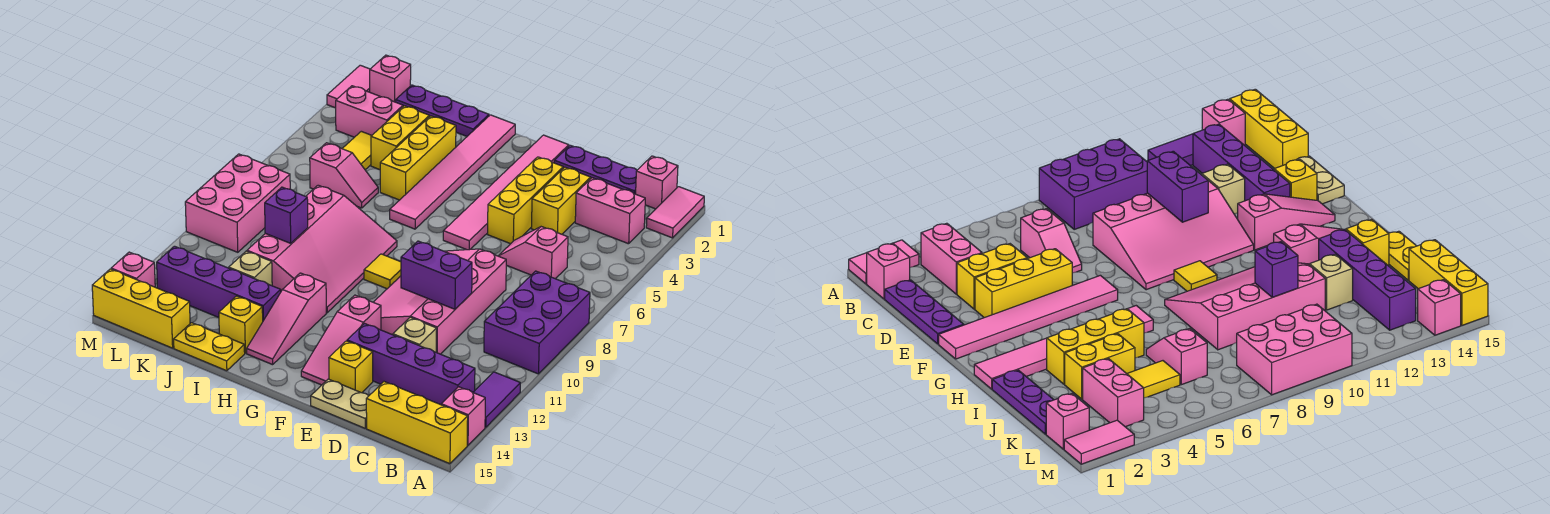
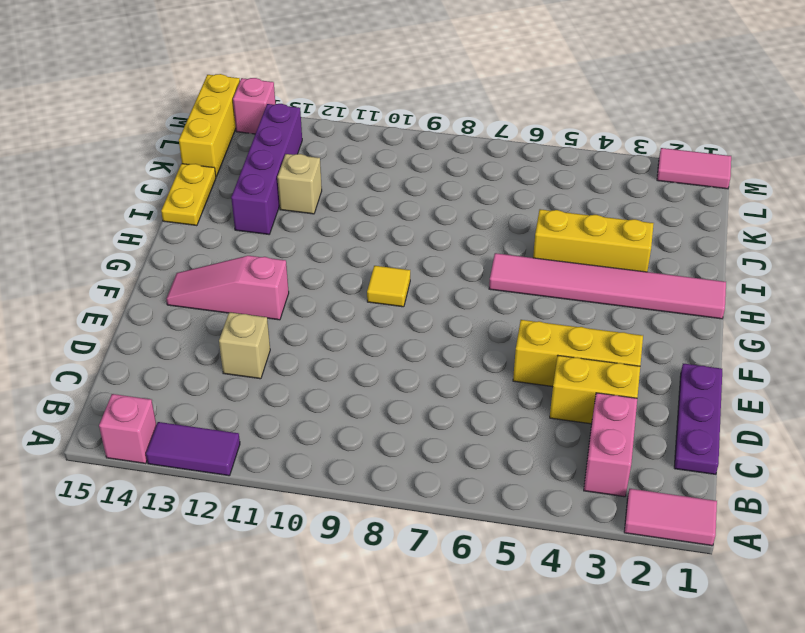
none -> purple 2x3 brick [484,271,590,374]
none -> yellow 1x3 brick [366,382,468,464]
none -> pink 1x1 brick [636,156,678,209]
none -> purple 1x4 brick [347,324,475,405]

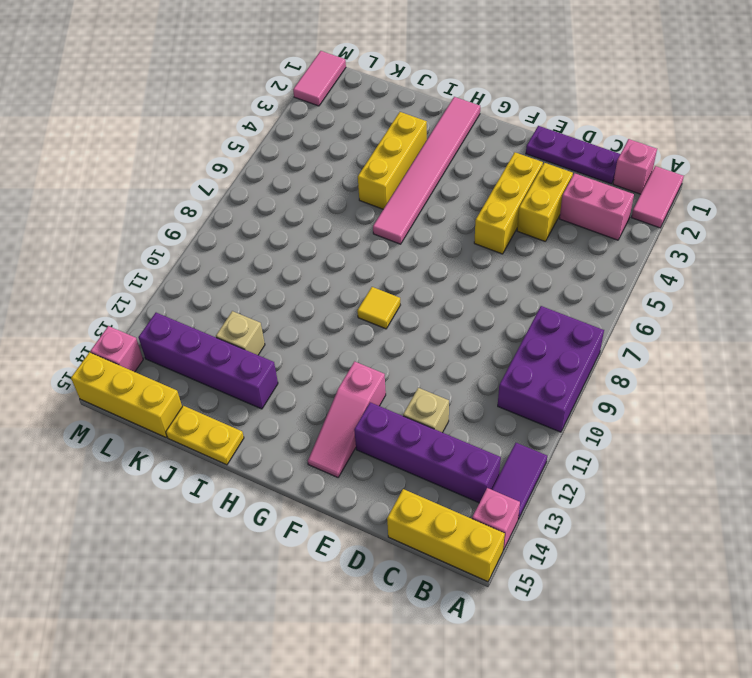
none -> pink 1x2 slope [499,227,568,279]
none -> pink 3x4 slope [373,249,506,354]
none -> tan 1x2 plate [311,379,369,428]
none -> yellow 1x1 brick [329,341,373,393]

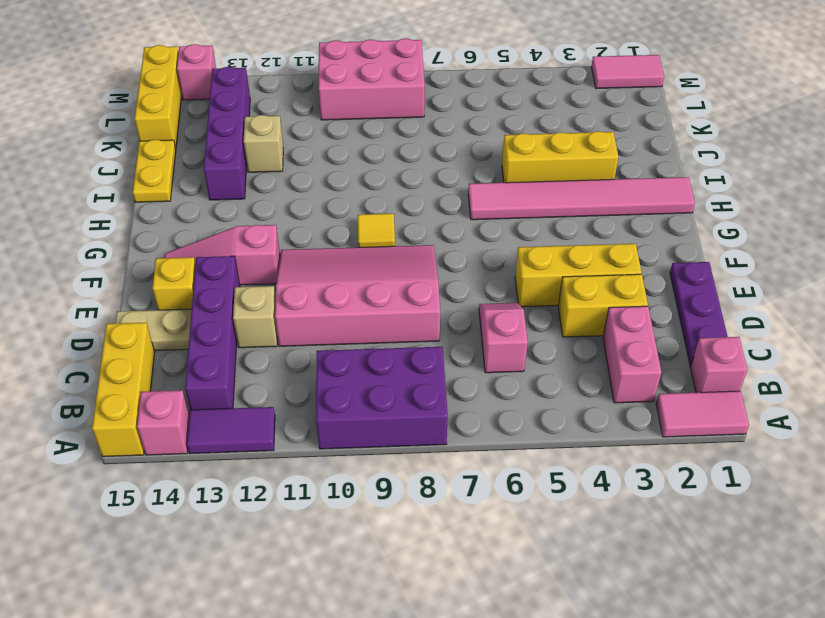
tan 1x2 plate [115,309,192,350] -> tan 1x2 plate turned to [311,379,369,428]
none -> pink 1x6 tile [443,135,569,250]
none -> pink 3x4 slope [247,185,397,313]
none -> pink 1x3 slope [247,273,326,365]
none -> purple 1x3 plate [396,85,489,136]

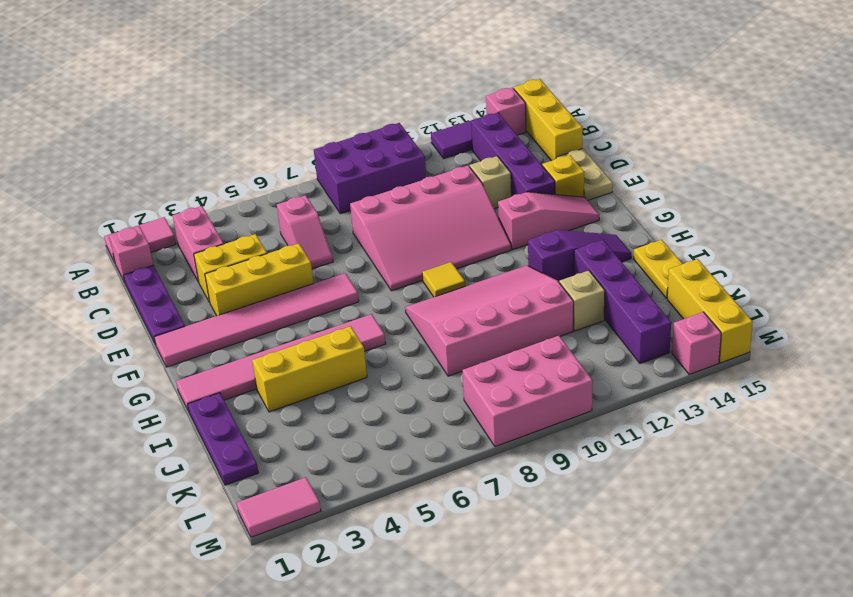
purple 1x3 slope [528,230,631,282] -> pink 1x3 slope [247,273,326,365]
none -> yellow 1x1 brick [219,296,263,353]
none -> yellow 1x2 brick [371,106,429,170]
none -> pink 1x2 slope [310,143,378,208]
none -> pink 1x2 brick [336,86,403,137]

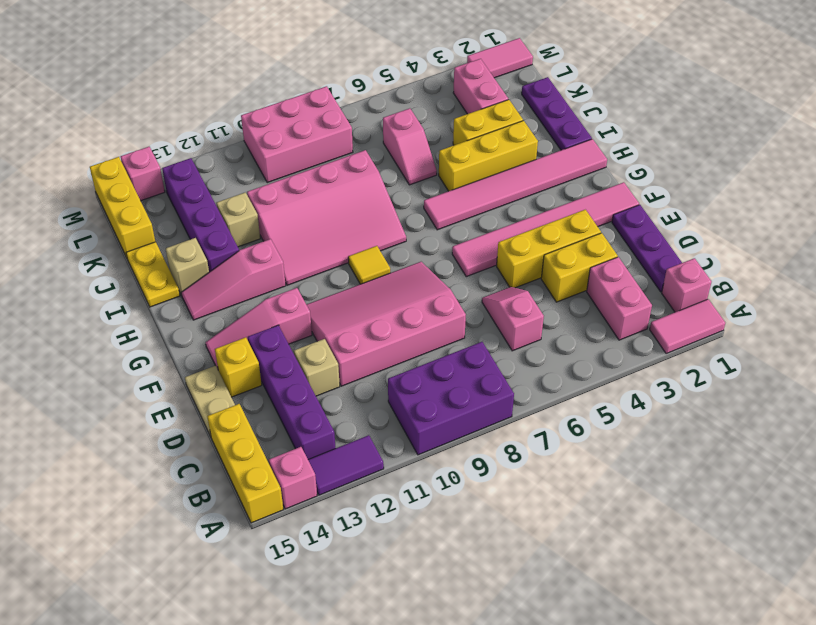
tan 1x1 brick [166,238,209,294] -> yellow 1x1 brick [219,296,263,353]
none -> yellow 1x2 tile [342,131,372,170]
none -> pink 1x1 brick [370,55,411,102]
none -> purple 1x2 brick [401,241,472,309]
none -> purple 1x1 brick [265,187,308,243]

